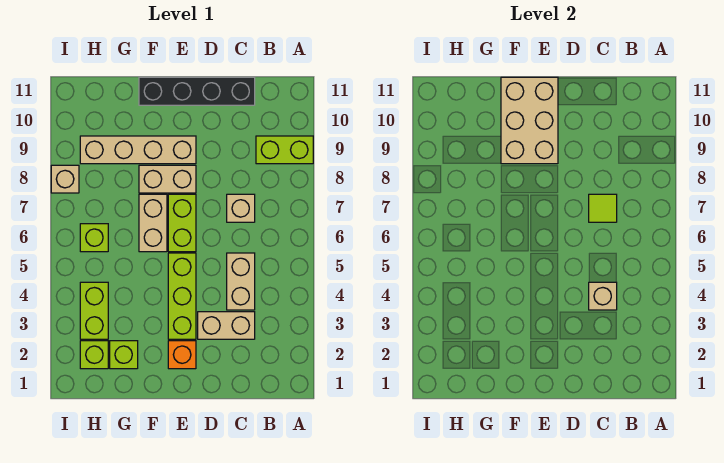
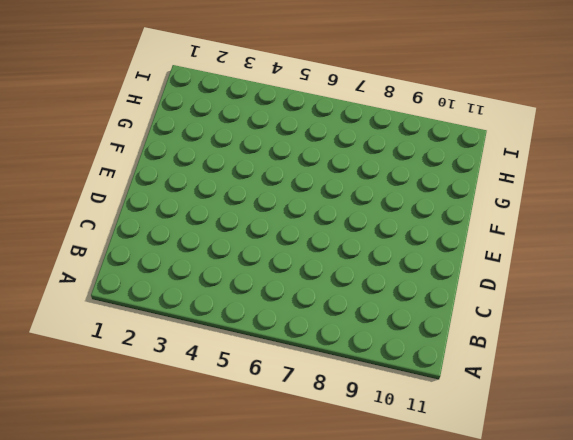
none -> lime 1x2 brick [256,136,313,164]
none -> tan 1x2 brick [198,312,255,339]
none -> tan 1x2 brick [227,253,255,310]

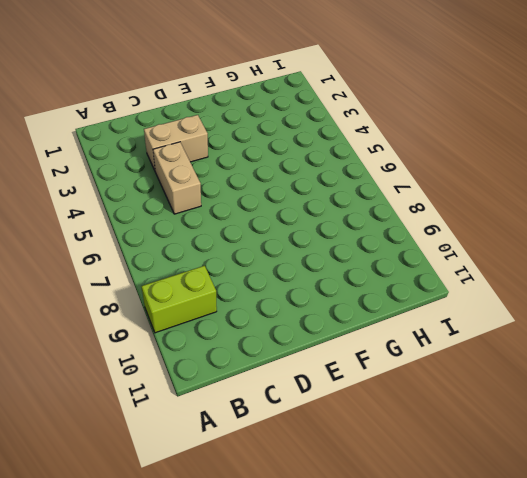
none -> tan 1x1 brick [227,194,255,222]
none -> black 1x4 brick [139,77,255,105]
none -> orange 1x1 brick [168,341,196,369]

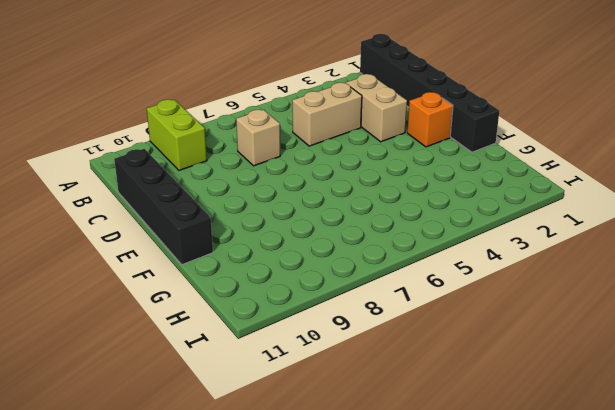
black 1x6 brick [360,34,499,152] -> none
none -> lime 1x3 brick [168,253,196,339]
none -> lime 1x2 brick [168,194,196,252]
none -> tan 1x2 brick [139,165,196,193]

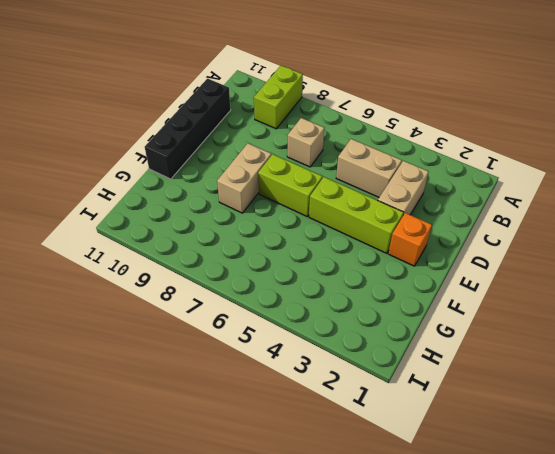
none -> tan 1x4 brick [80,136,196,164]
none -> tan 1x2 brick [139,194,167,252]
none -> lime 1x1 brick [110,341,138,369]

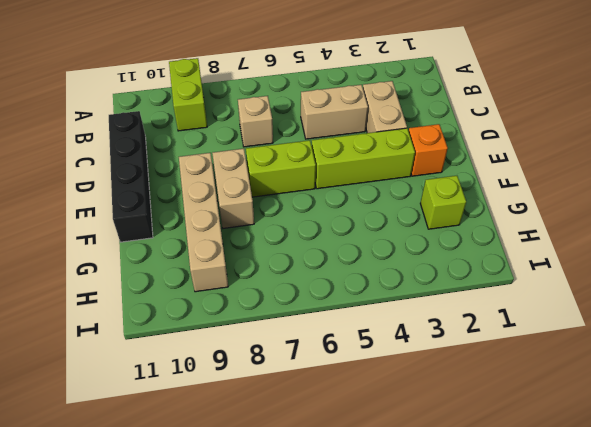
none -> tan 1x2 brick [139,194,167,252]
none -> lime 1x1 brick [80,341,108,369]
none -> lime 1x2 brick [80,282,108,339]

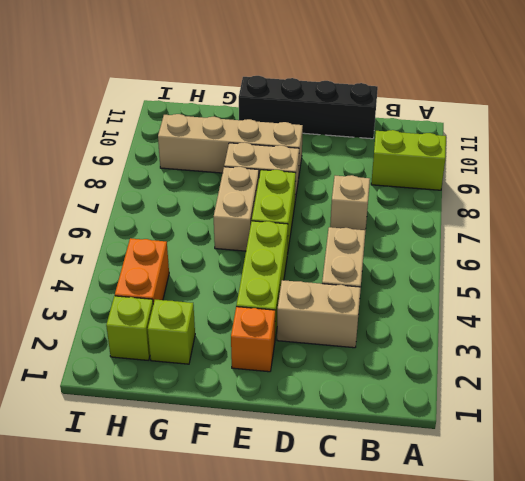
orange 1x2 brick [115,238,169,304] -> lime 1x2 brick [80,282,108,339]
none -> lime 1x1 brick [80,224,108,252]
none -> tan 1x1 brick [51,165,79,193]
none -> tan 1x1 brick [589,282,617,310]

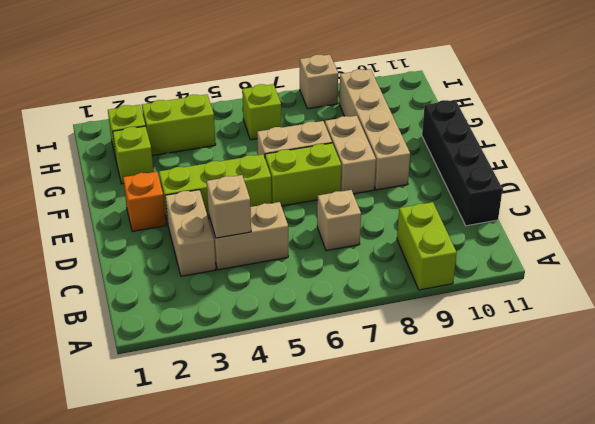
none -> lime 1x1 tile [589,194,617,222]
none -> tan 2x3 brick [501,77,558,164]

